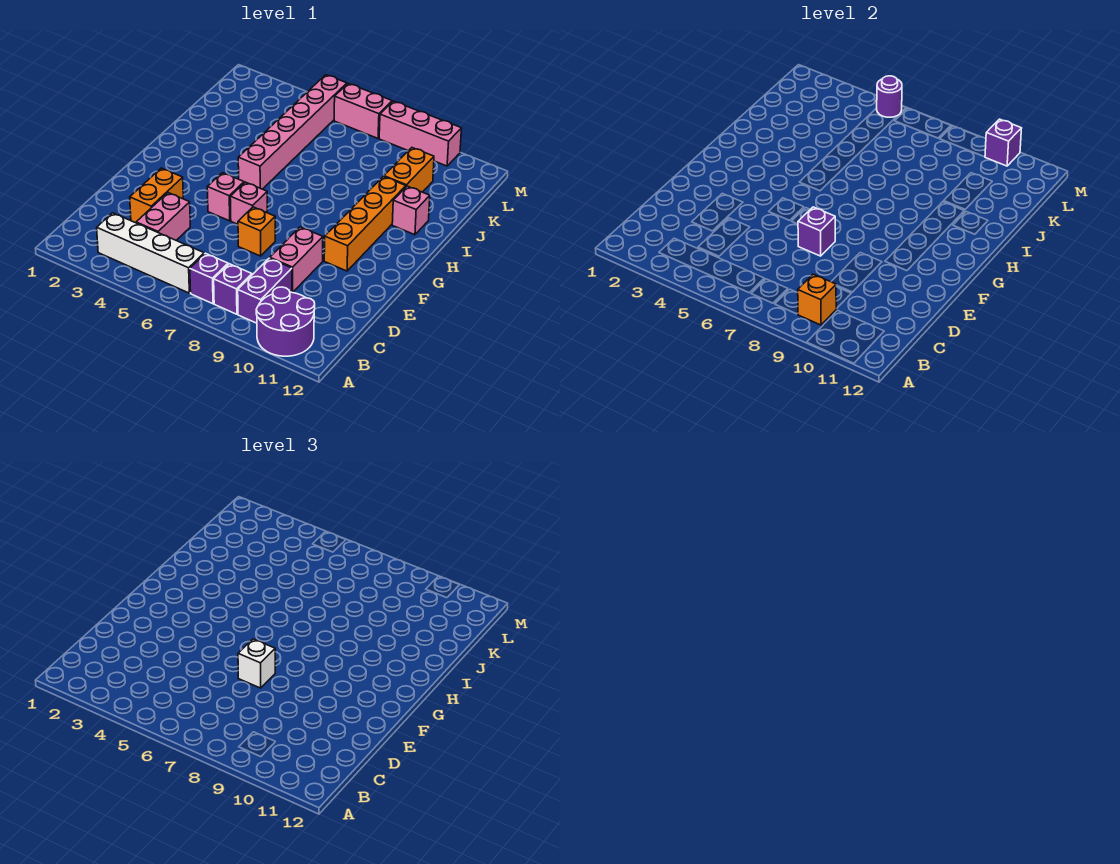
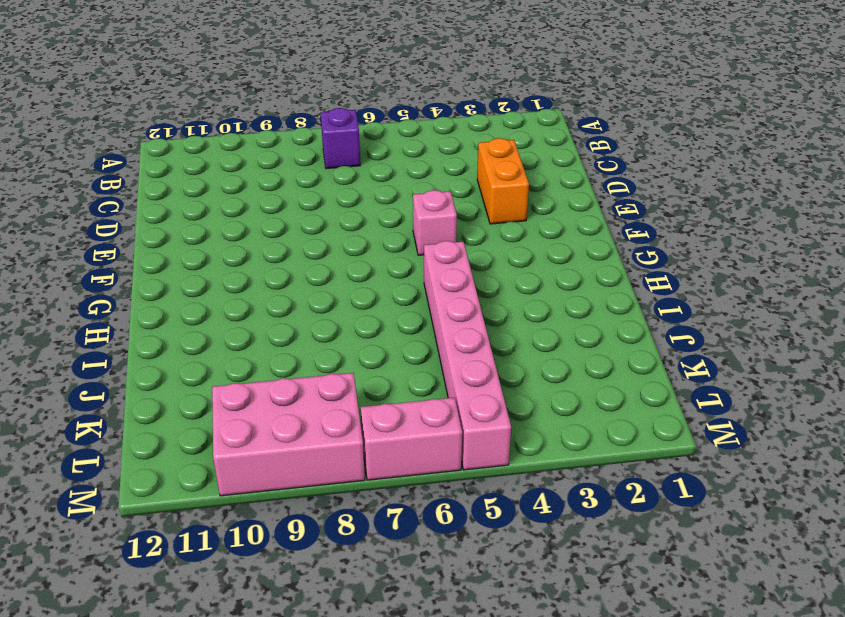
pink 2x3 brick [212,373,365,496] -> pink 1x3 brick [379,101,462,166]
none -> purple 2x2 round brick [256,287,315,356]
none -> white 1x4 brick [97,213,204,293]
none -> purple 1x1 brick [214,264,252,314]

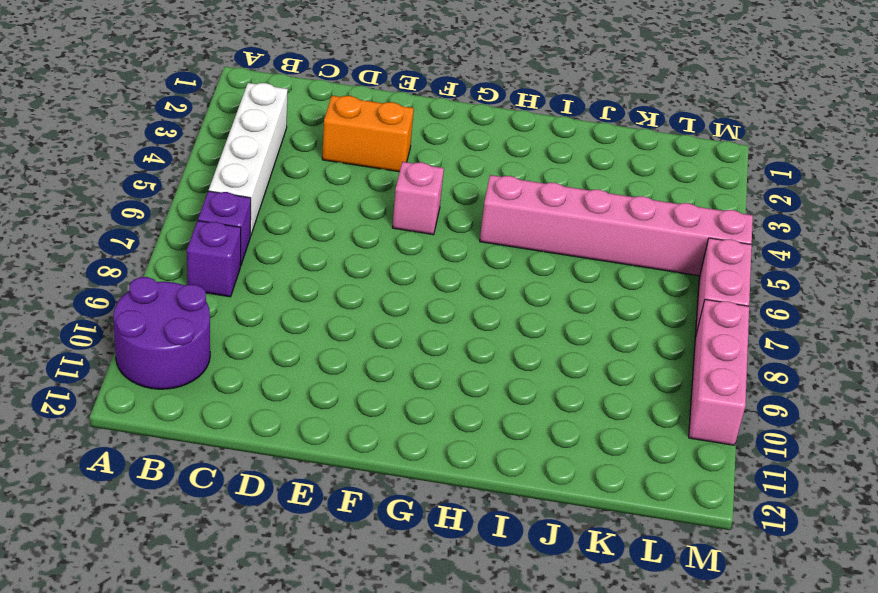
none -> purple 1x2 brick [238,258,292,323]
none -> pink 1x2 brick [136,193,190,240]
none -> pink 1x2 brick [270,227,323,293]

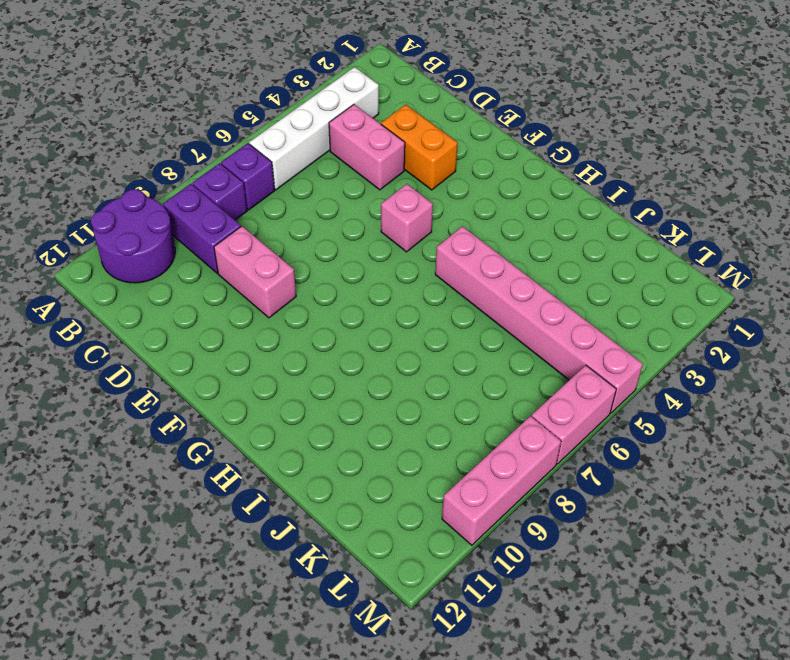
none -> orange 1x1 brick [238,207,275,256]
none -> pink 1x1 brick [230,182,267,224]
none -> orange 1x4 brick [324,177,406,271]

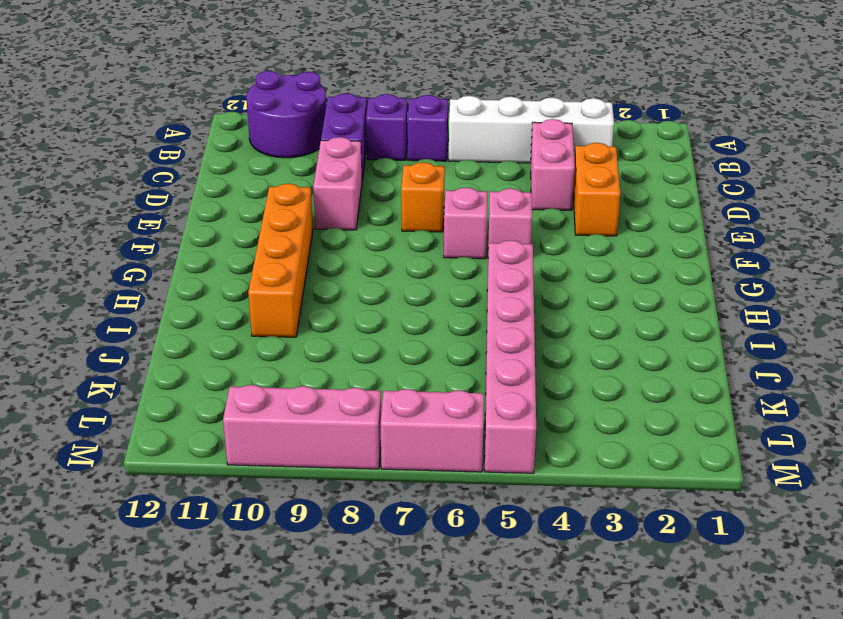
none -> pink 1x1 brick [392,186,430,235]
none -> orange 1x2 brick [384,148,434,192]
none -> orange 1x1 brick [798,274,836,325]

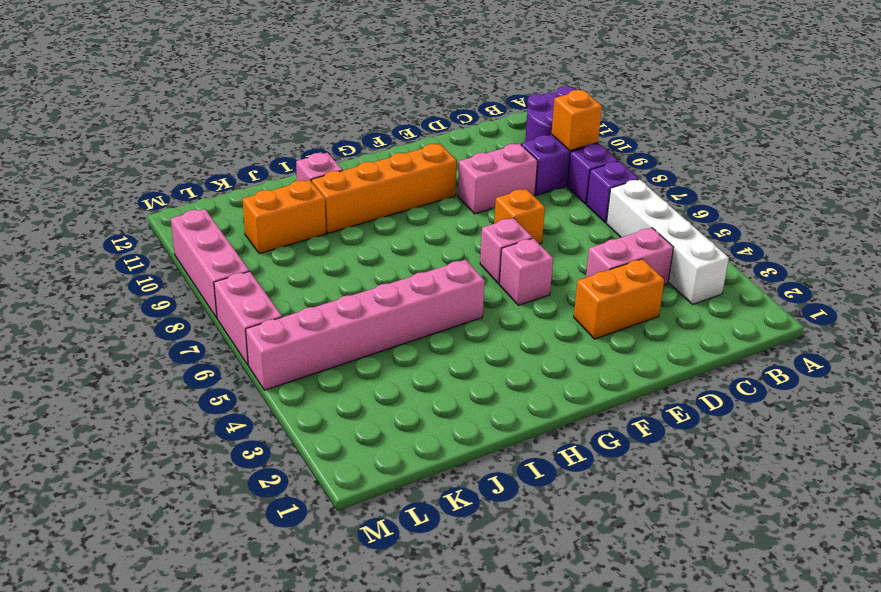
none -> purple 1x1 brick [798,207,835,256]
none -> purple 1x1 round brick [877,76,902,117]
none -> purple 1x1 brick [985,119,1022,166]

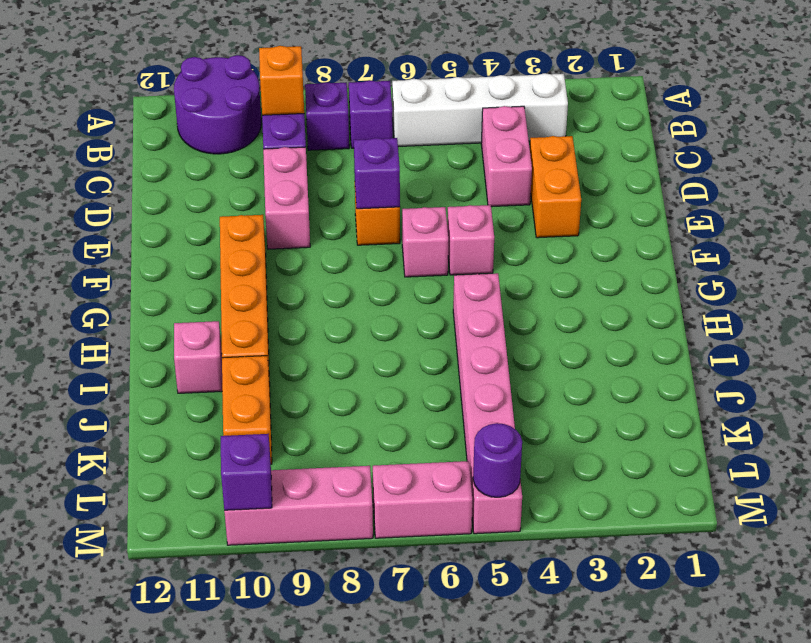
none -> white 1x1 brick [238,639,275,688]

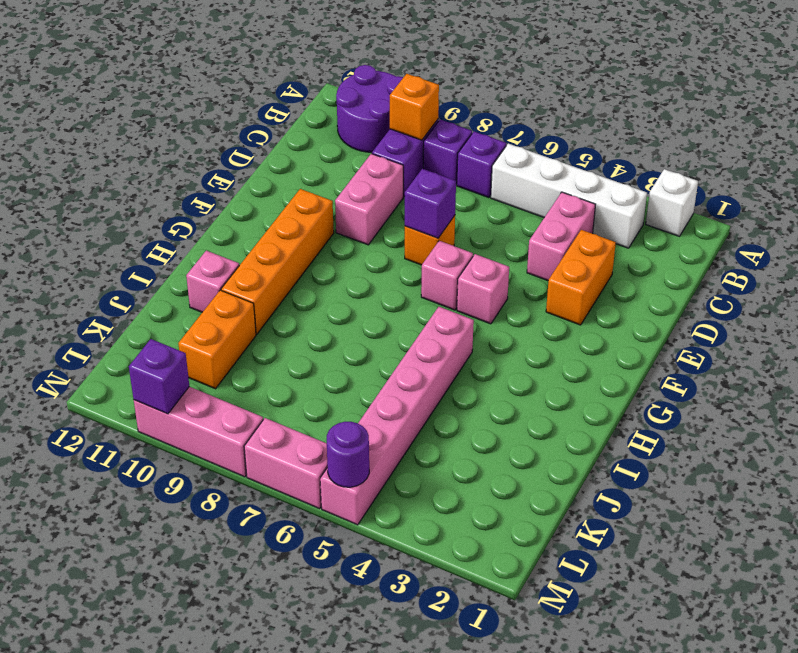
white 1x1 brick [646,169,698,236] -> white 1x1 brick moved to [238,639,275,688]

